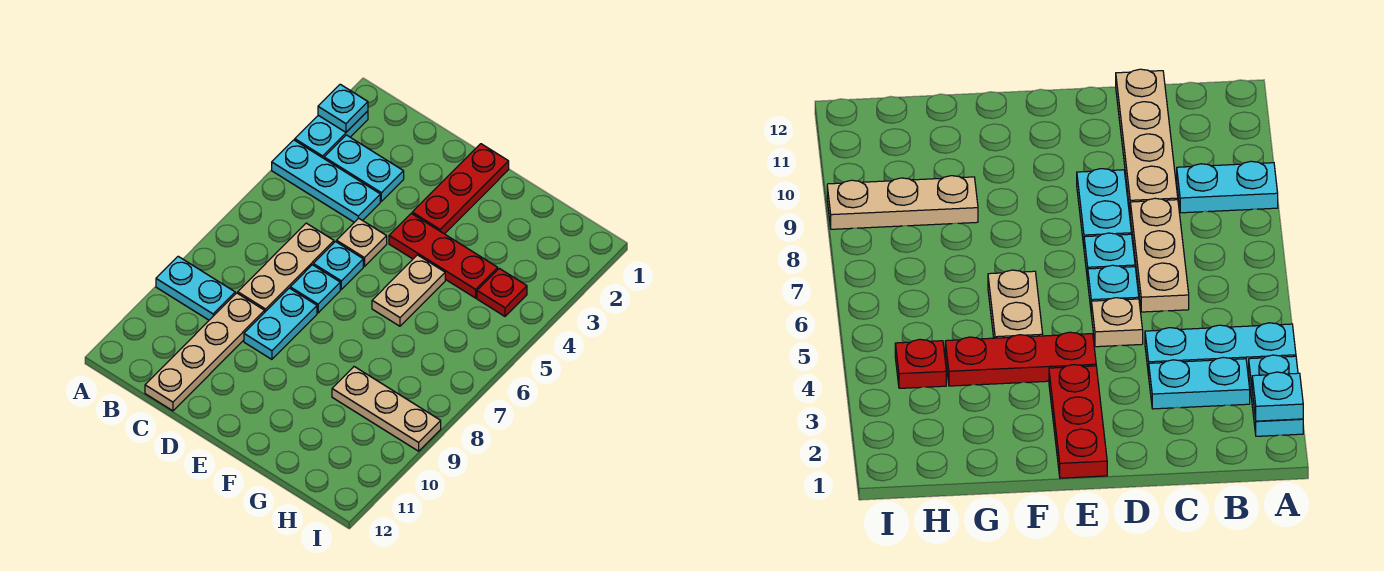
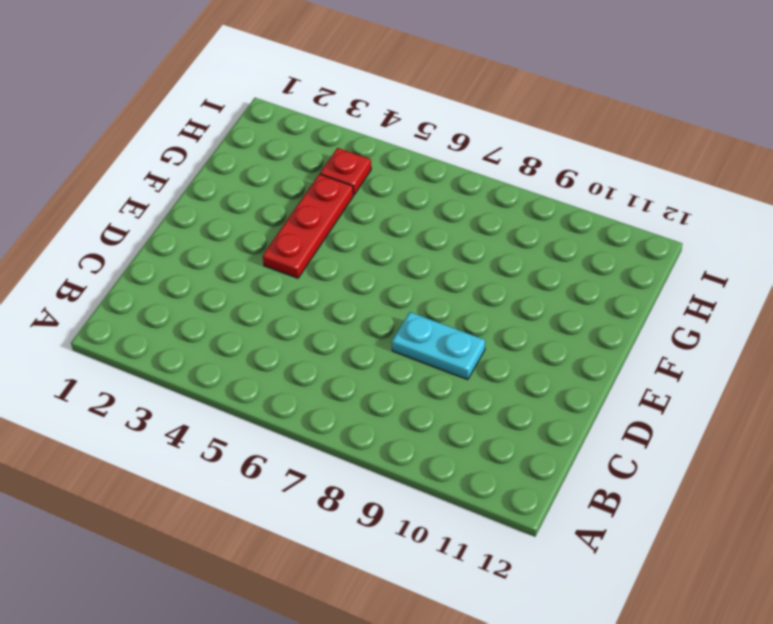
none -> cyan 1x2 plate [295,111,368,158]
none -> cyan 1x3 plate [272,140,380,222]
none -> cyan 1x2 plate [156,256,235,320]

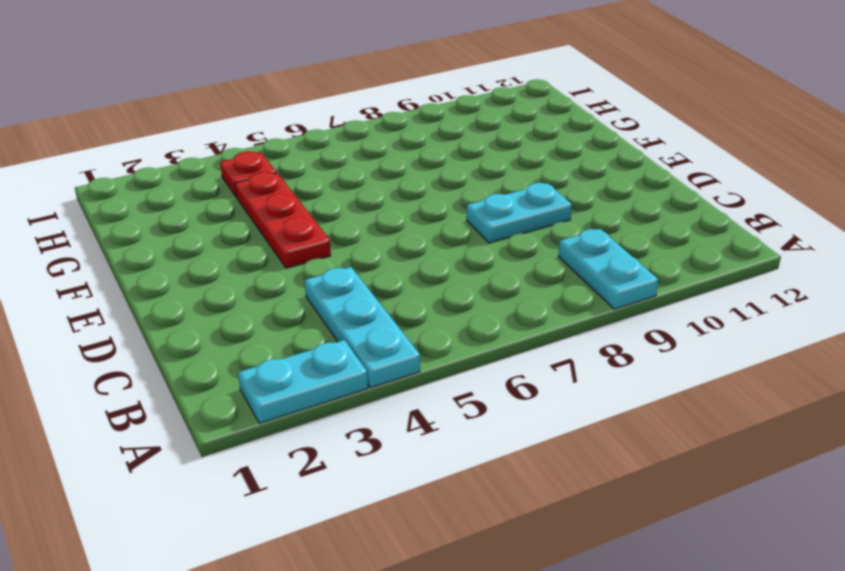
none -> cyan 1x2 plate [324,135,404,201]
none -> tan 1x3 plate [238,223,334,312]
none -> tan 1x4 plate [145,293,265,411]

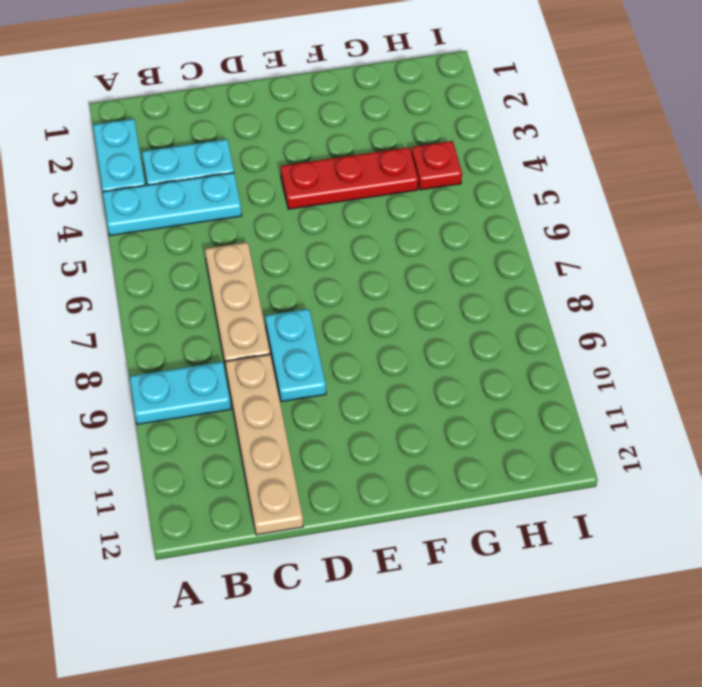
none -> tan 1x1 plate [337,218,387,266]
none -> cyan 1x1 plate [313,242,363,289]
none -> cyan 1x1 plate [290,265,340,313]

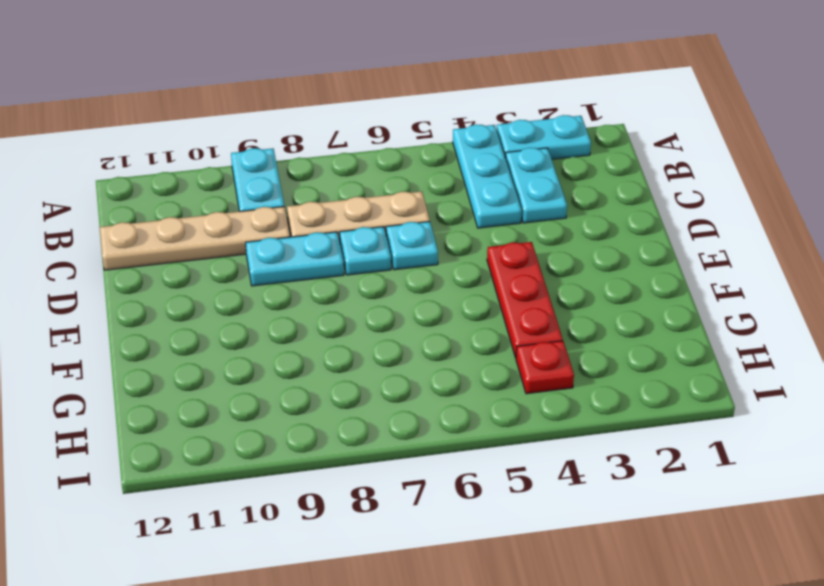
none -> tan 1x1 plate [337,218,387,266]
none -> red 1x3 plate [412,144,509,234]
none -> tan 1x2 plate [372,255,445,326]

